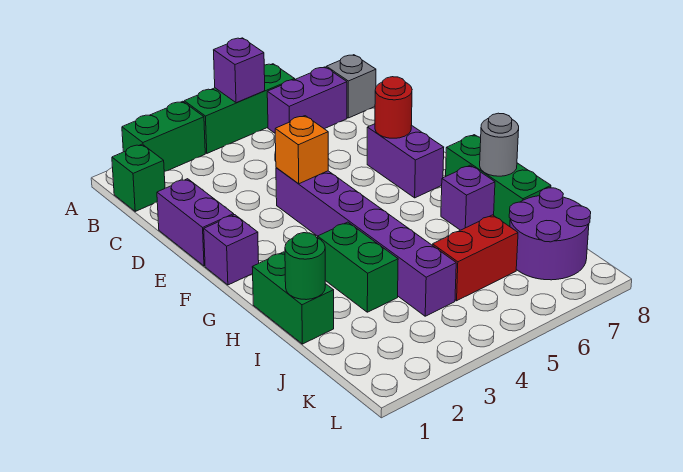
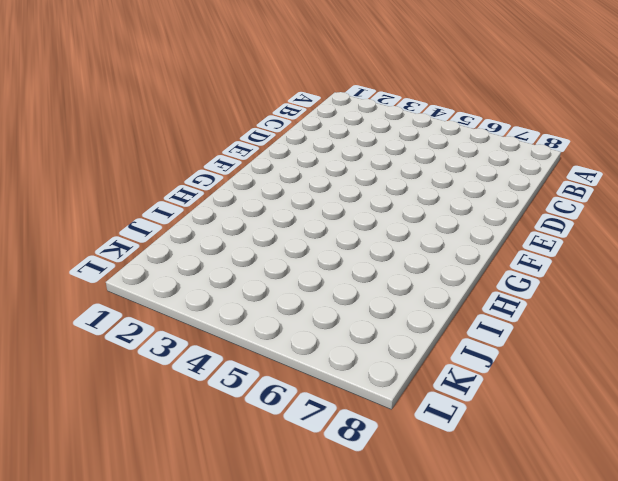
none -> green 1x2 brick [122,101,205,172]
none -> green 1x3 brick [184,64,295,153]
none -> green 1x1 brick [112,144,165,211]

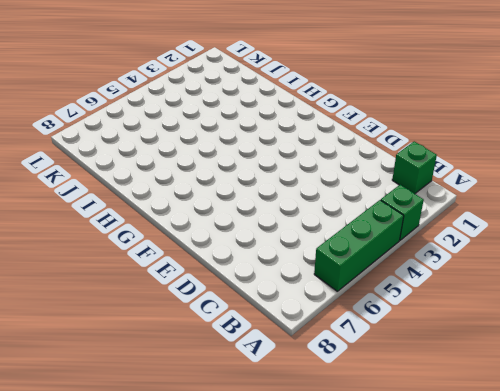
green 1x1 brick [381,185,424,240] -> green 1x2 brick [122,101,205,172]
none -> purple 1x2 brick [267,67,347,133]
none -> grey 1x1 brick [326,55,376,118]
none -> purple 1x2 brick [157,179,234,266]

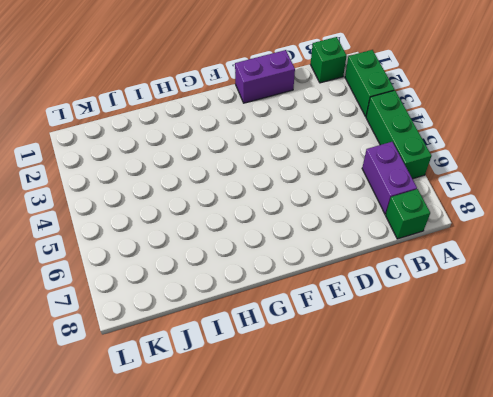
green 1x1 brick [386,189,430,239] -> grey 1x1 brick [326,55,376,118]
none -> purple 1x6 brick [276,168,456,316]
none -> purple 1x2 brick [367,124,444,198]
none -> purple 1x1 brick [204,215,259,285]

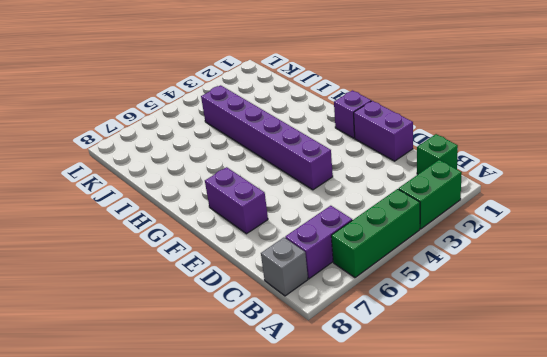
none -> green 1x3 brick [446,135,551,227]
none -> green 1x2 brick [252,252,334,344]
none -> green 1x2 brick [318,222,398,312]

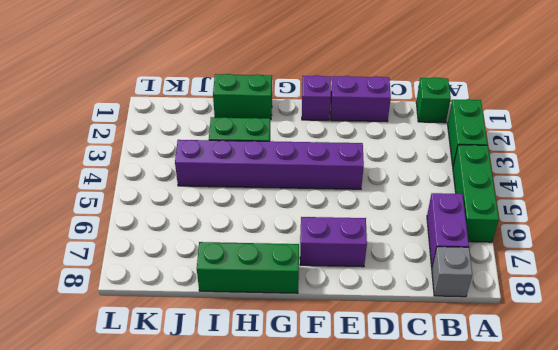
none -> purple 1x1 brick [441,165,495,230]
none -> red 1x2 brick [432,215,518,301]
none -> purple 2x2 round brick [509,188,591,280]

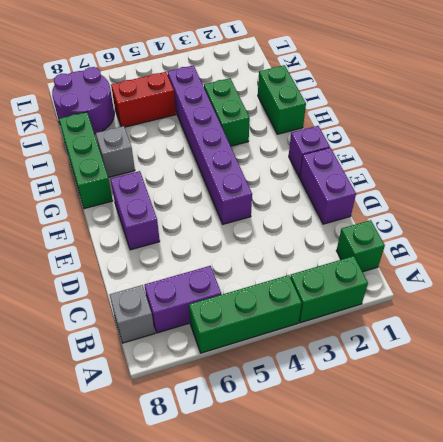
grey 1x1 brick [96,126,135,177] -> purple 1x1 brick [441,165,495,230]
none -> purple 1x1 brick [214,38,265,103]
none -> orange 1x1 brick [275,116,328,184]
none -> red 1x1 round brick [375,77,412,138]

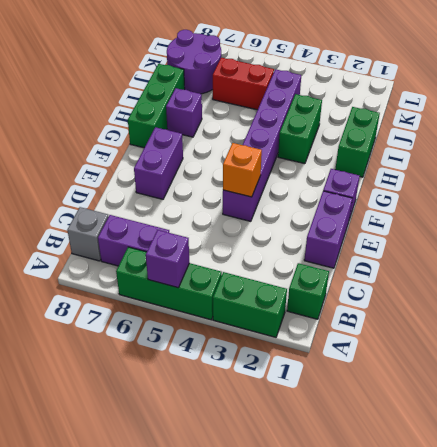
none -> red 1x1 round brick [375,77,412,138]
none -> grey 1x1 round brick [480,113,519,176]
none -> green 1x1 round brick [285,233,325,300]

